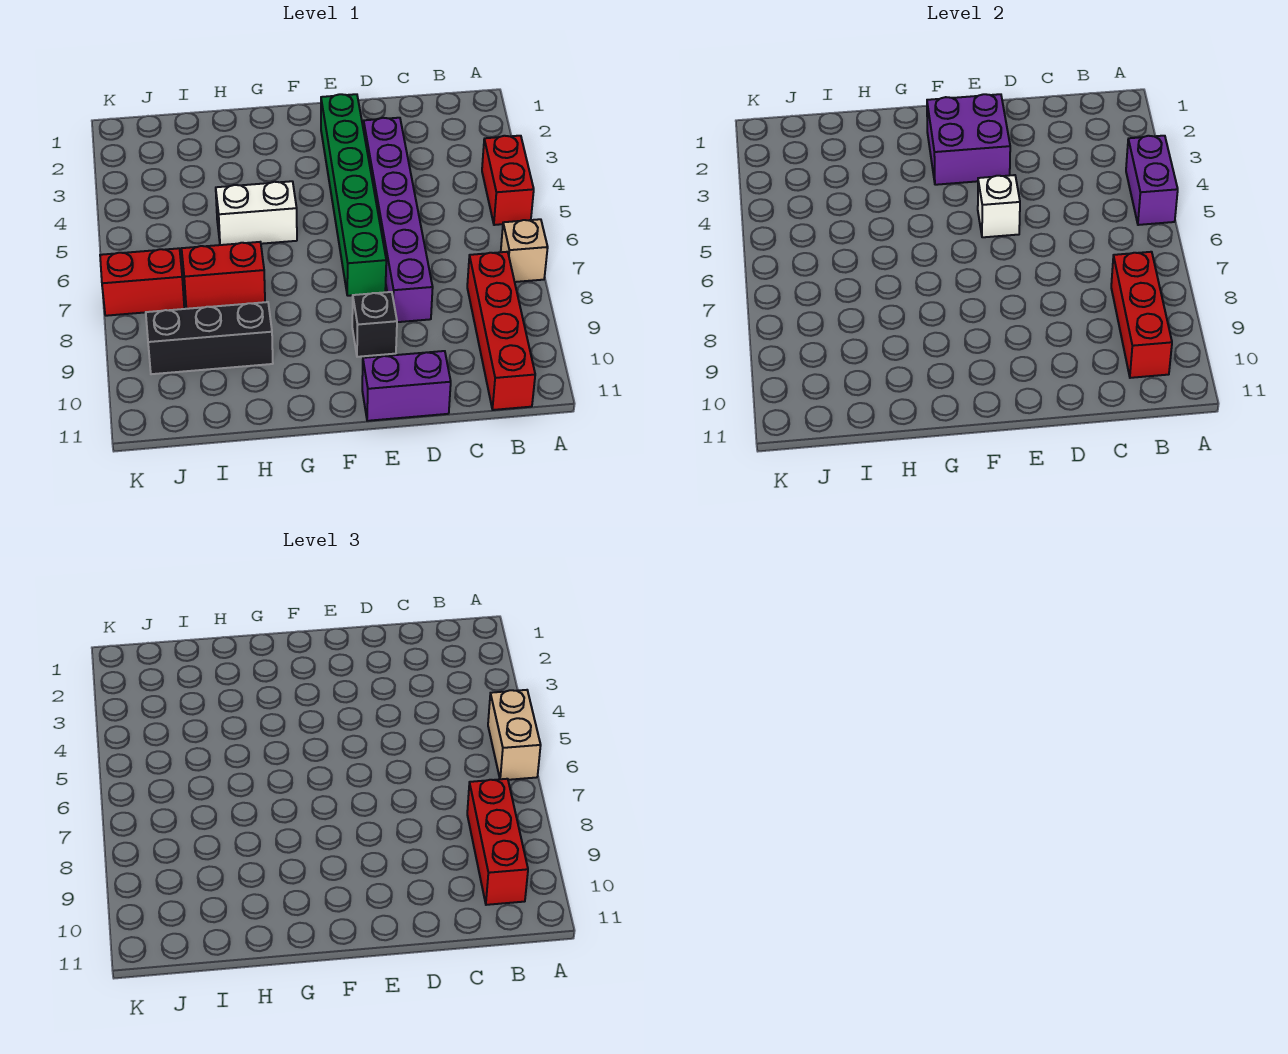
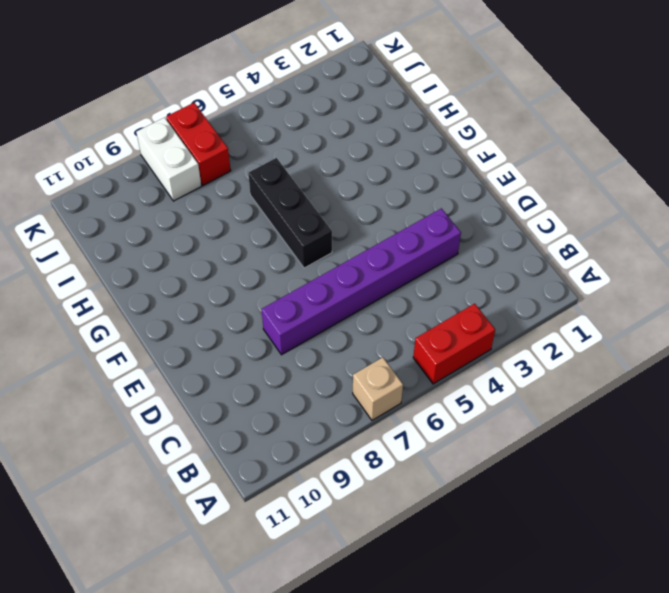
black 1x3 brick [248,158,332,268] -> black 1x3 brick moved to [146,302,273,374]
white 1x2 brick [136,118,201,201] -> white 1x2 brick moved to [216,181,297,245]
none -> red 1x4 brick [467,252,535,410]
none -> purple 1x2 brick [362,351,451,421]
none -> green 1x6 brick [321,94,386,296]

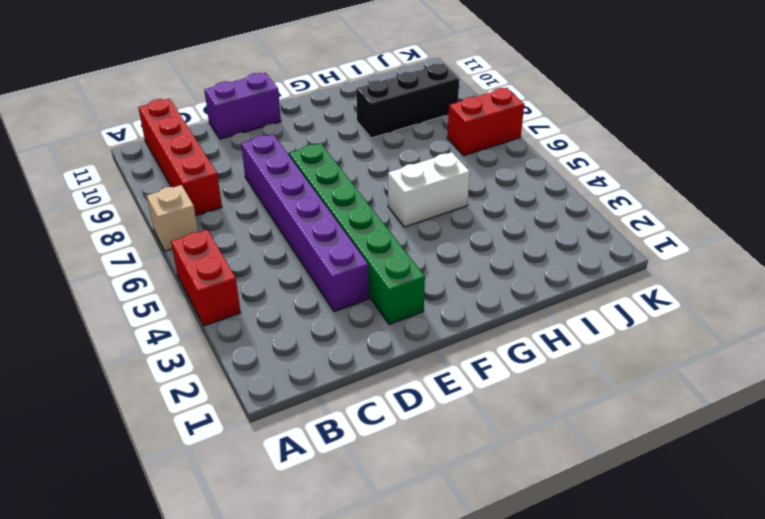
none -> black 1x1 brick [352,292,397,357]
none -> red 1x2 brick [182,242,265,309]
none -> purple 1x2 brick [1126,136,1178,225]

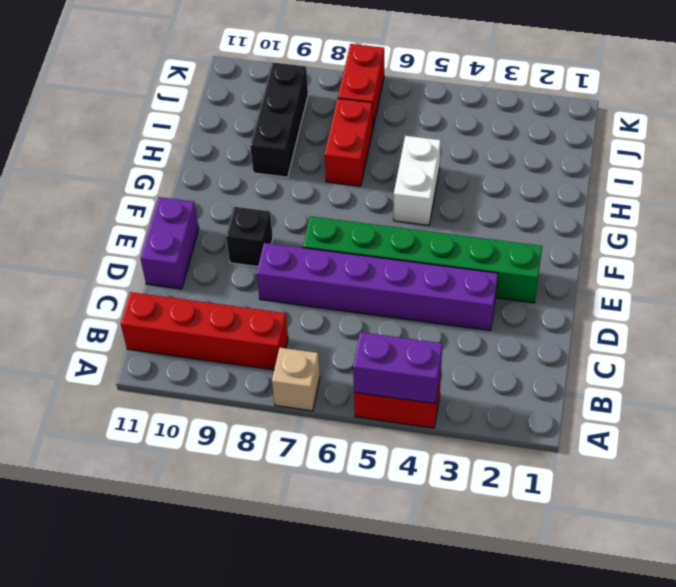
none -> red 1x3 brick [1111,252,1172,378]
none -> purple 2x2 brick [927,94,1010,185]
none -> white 1x1 brick [978,175,1020,237]

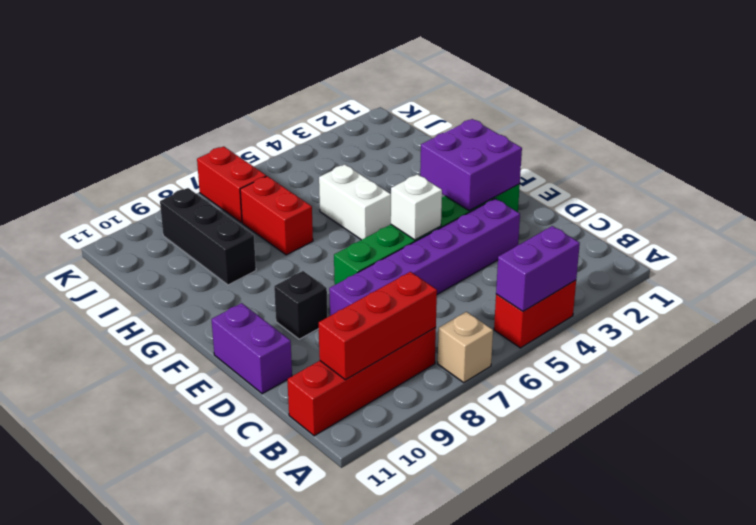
none -> tan 1x2 brick [488,690,541,780]
none -> red 1x3 brick [467,779,528,905]

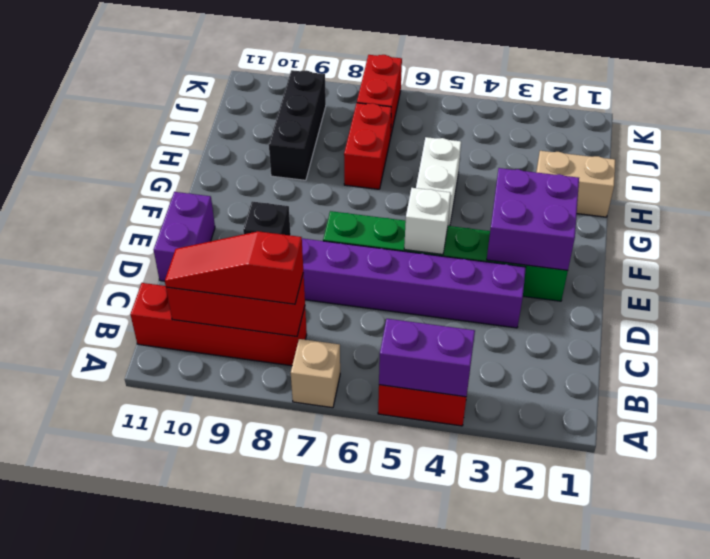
red 1x3 slope [165,231,303,304] -> red 1x3 brick [467,779,528,905]
tan 1x2 brick [536,151,615,217] -> tan 1x2 brick moved to [488,690,541,780]

